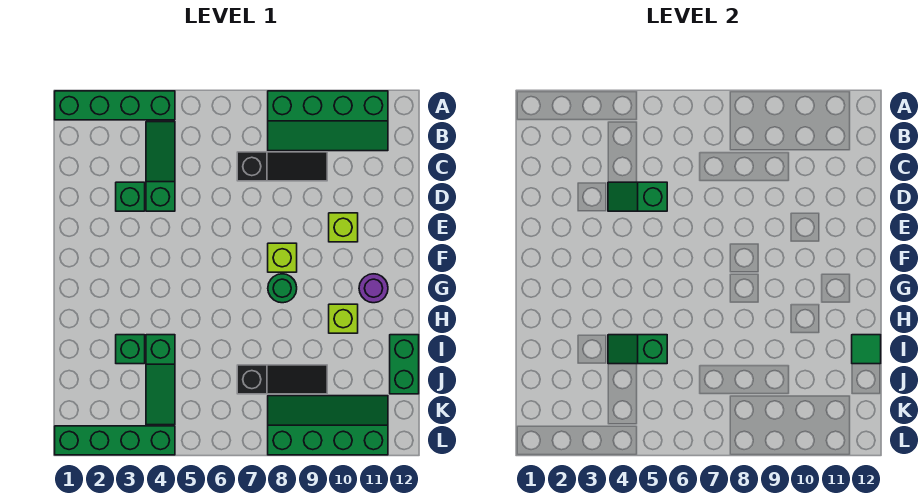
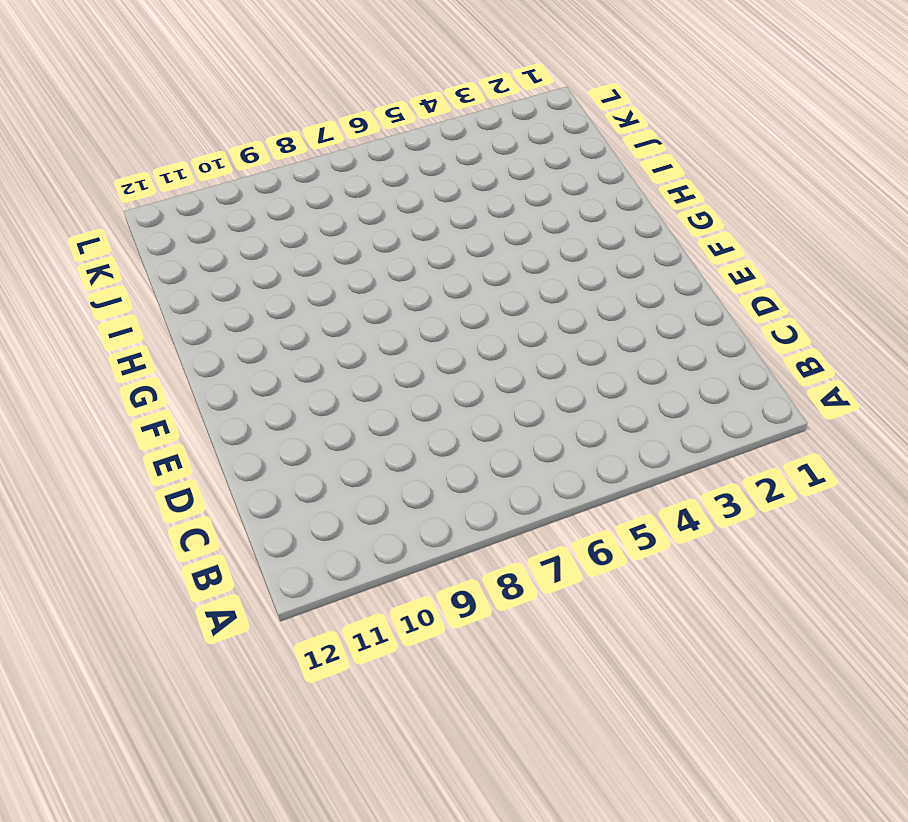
none -> green 1x4 brick [55,91,175,120]
none -> green 2x4 slope [268,91,388,151]
none -> green 1x3 slope [146,122,175,211]

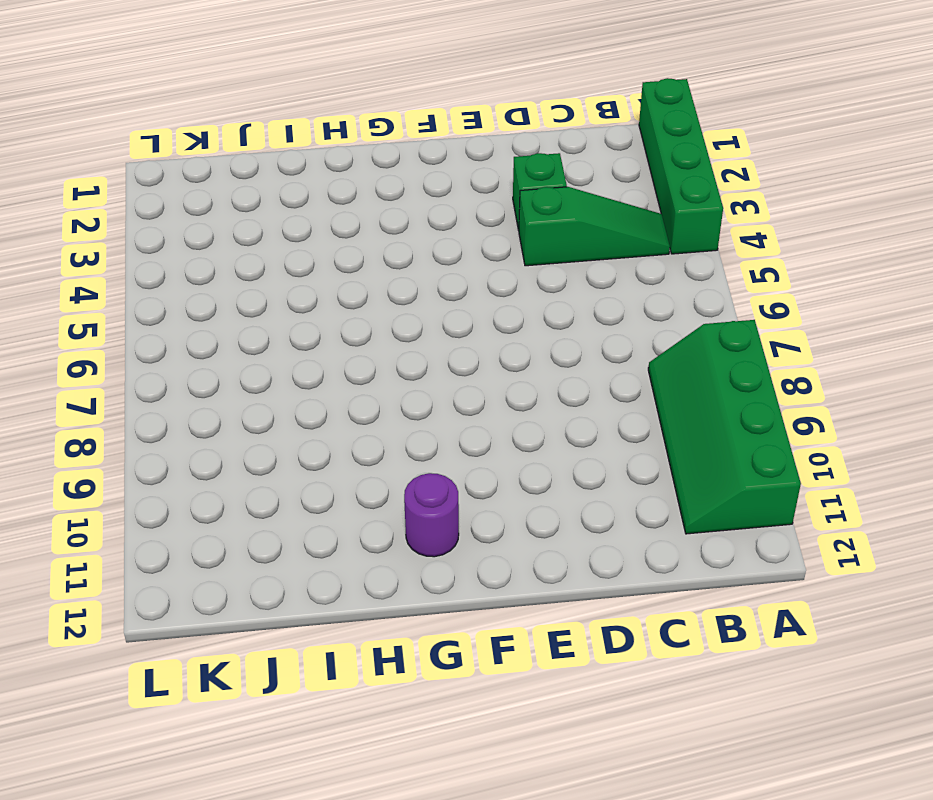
none -> black 1x3 slope [237,152,327,181]
none -> lime 1x1 brick [329,213,358,242]
none -> lime 1x1 brick [268,243,297,272]

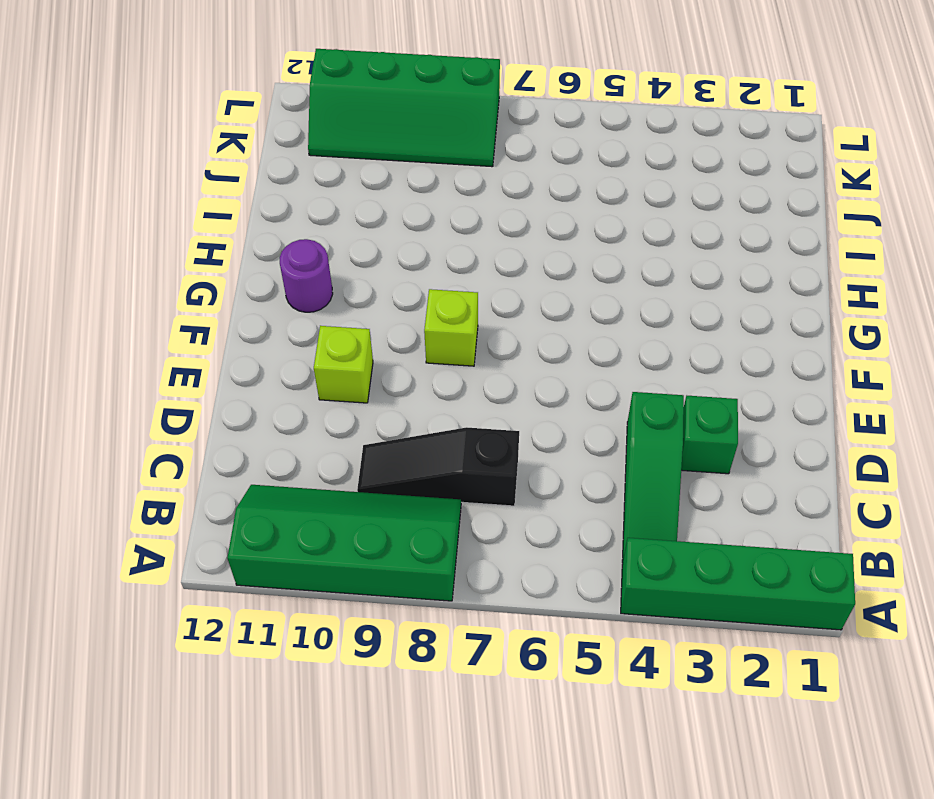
none -> green 1x1 round brick [268,274,297,303]
none -> lime 1x1 brick [329,304,358,333]
none -> green 1x1 brick [116,335,145,364]

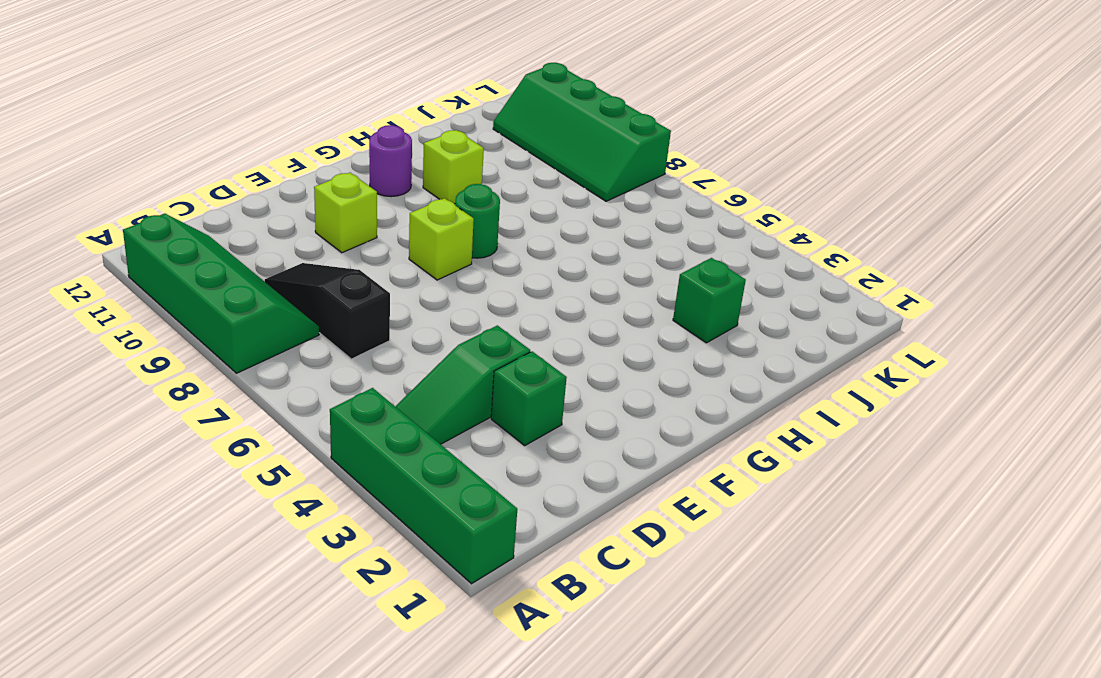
none -> green 1x3 slope [146,335,175,425]
none -> green 1x2 brick [390,335,419,394]
none -> black 1x3 slope [237,365,327,394]

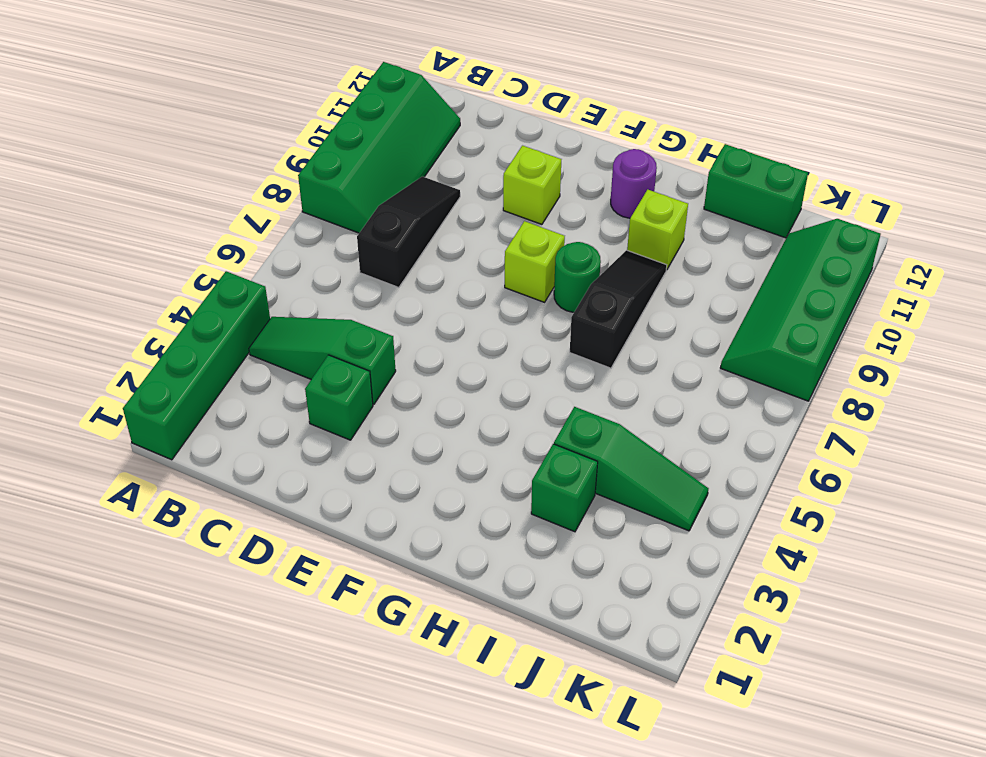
black 1x3 slope [570,250,667,368] -> black 1x3 slope moved to [237,365,327,394]
none -> green 1x4 brick [55,426,175,455]
none -> green 1x2 slope [608,182,667,211]
none -> green 1x2 slope [608,335,667,364]

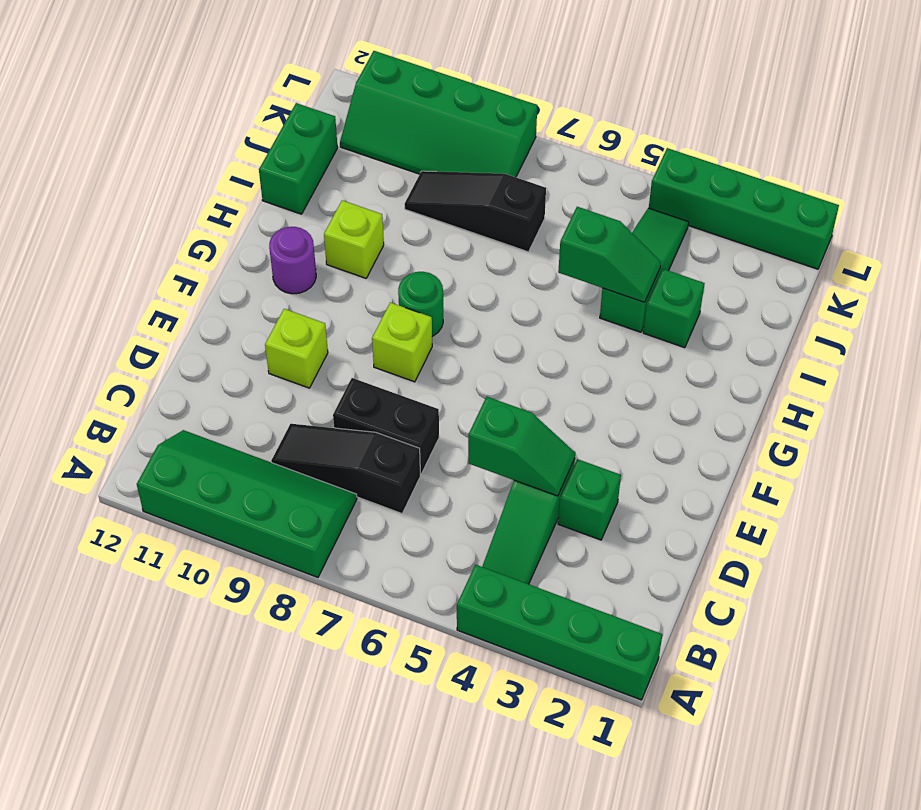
black 1x2 brick [333,378,439,474] -> none
none -> green 1x1 tile [852,335,881,364]

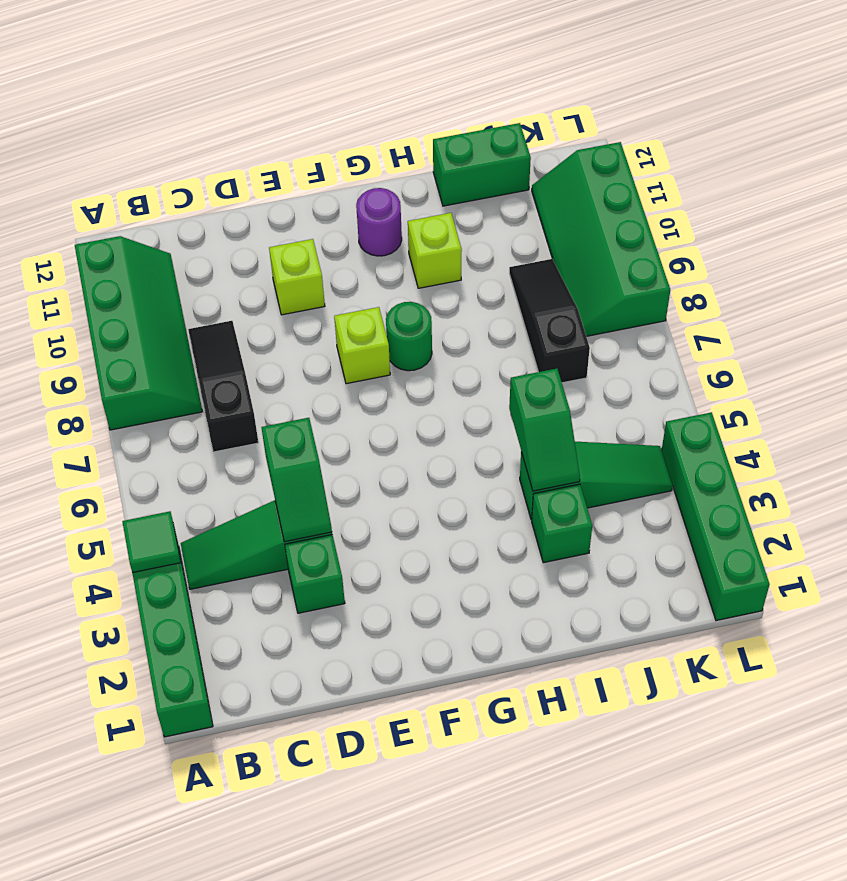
green 1x1 tile [122,511,181,573] -> green 1x1 tile moved to [852,335,881,364]

